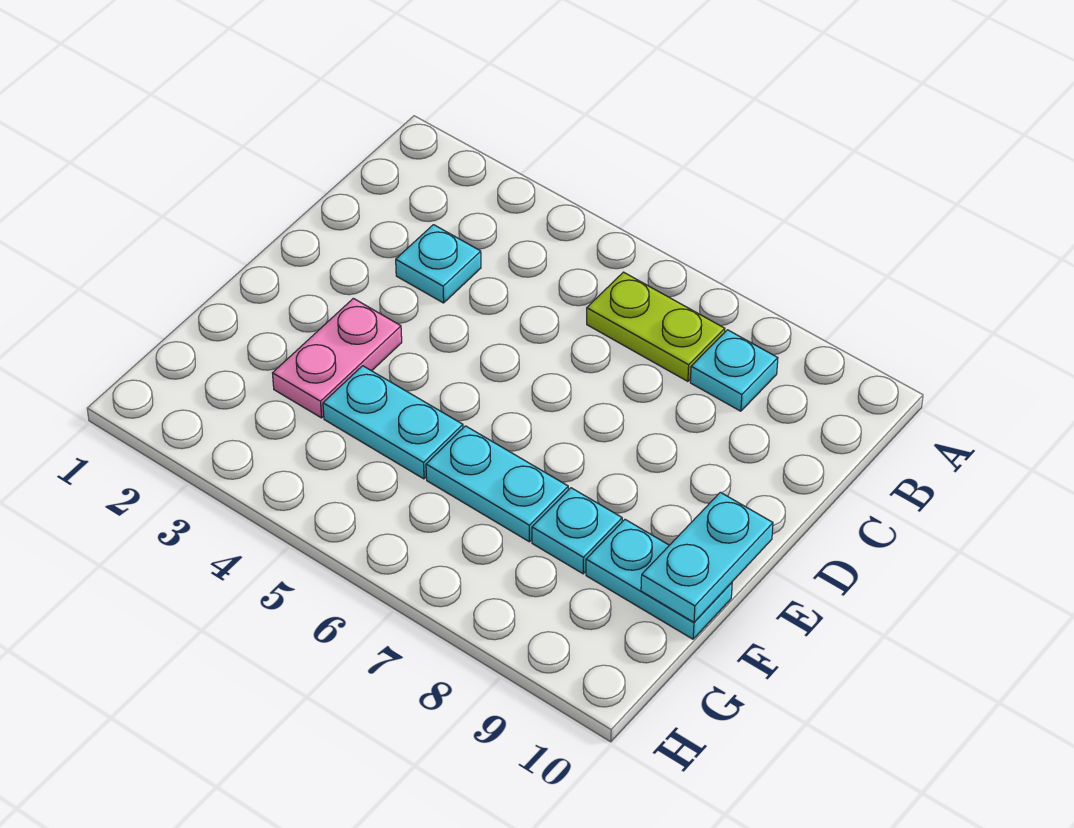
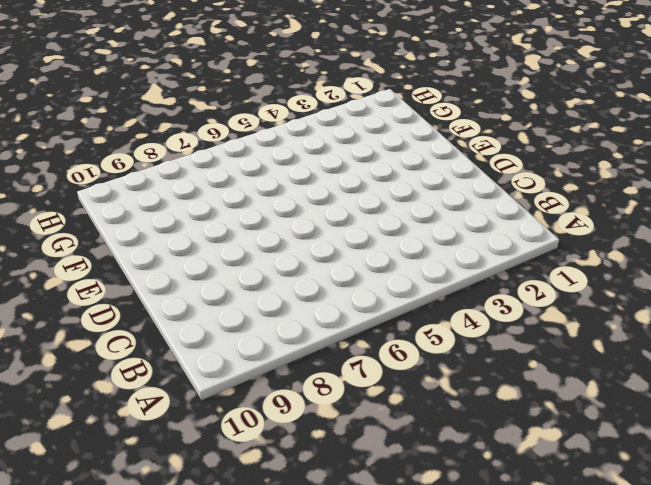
none -> lime 1x2 plate [587,272,725,381]
none -> cyan 1x1 plate [690,330,778,411]

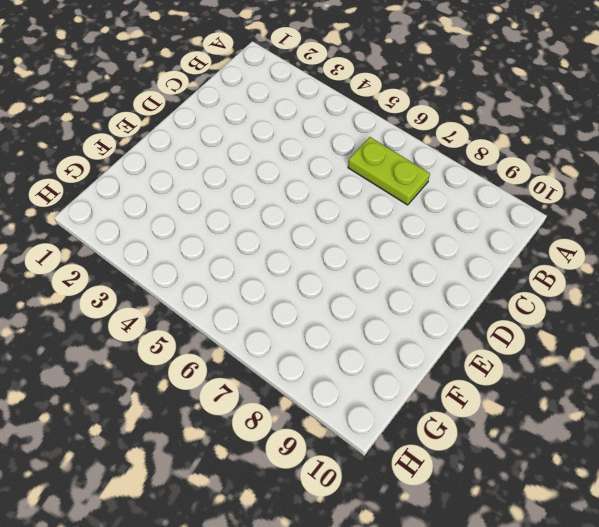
none -> cyan 1x1 plate [690,330,778,411]
none -> cyan 1x1 plate [396,225,481,303]

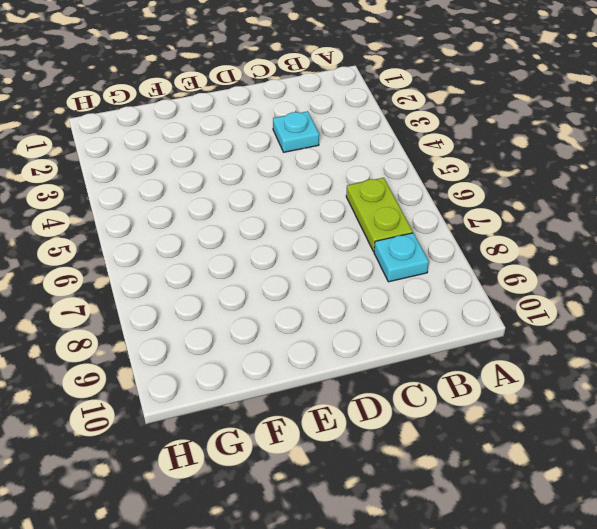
none -> pink 1x2 plate [273,298,402,418]
none -> cyan 1x2 plate [323,366,463,479]

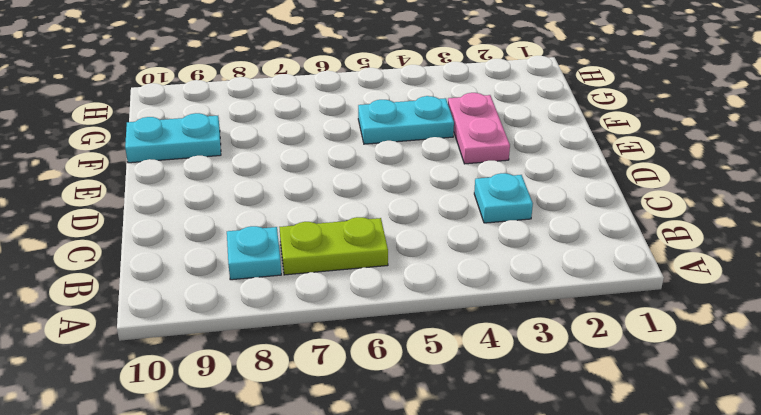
none -> cyan 1x2 plate [426,426,568,542]
none -> cyan 1x1 plate [532,488,622,574]

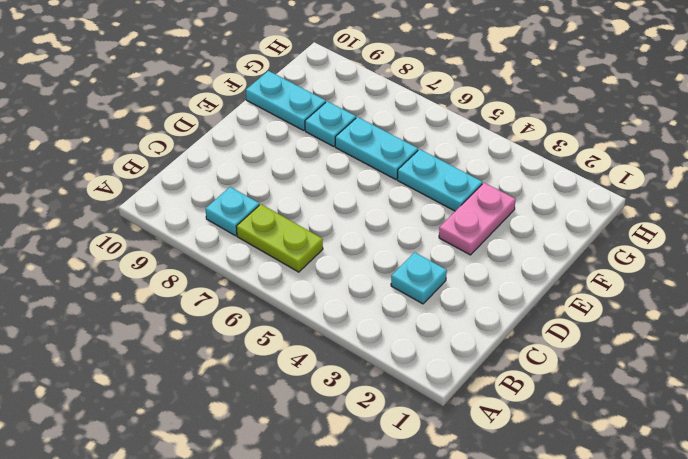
none -> cyan 1x2 plate [641,492,773,622]

